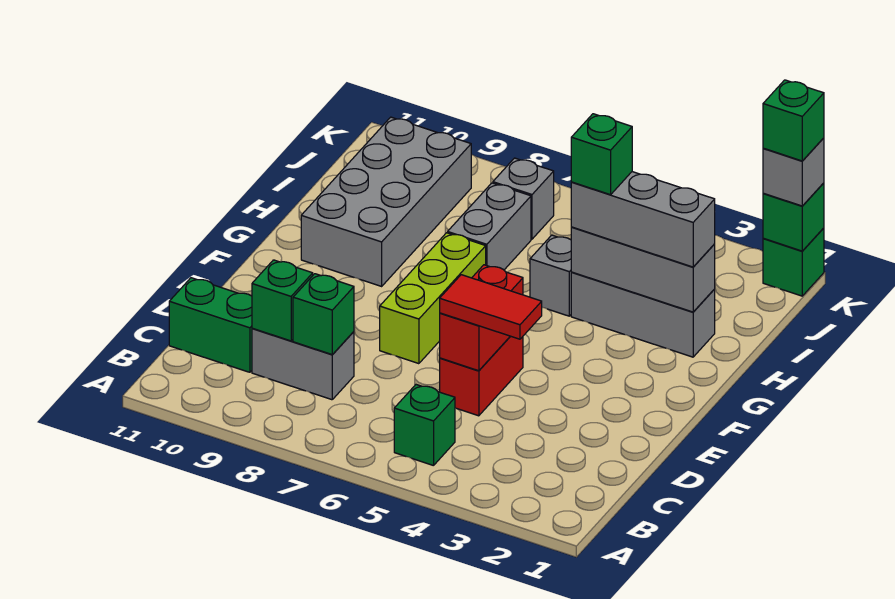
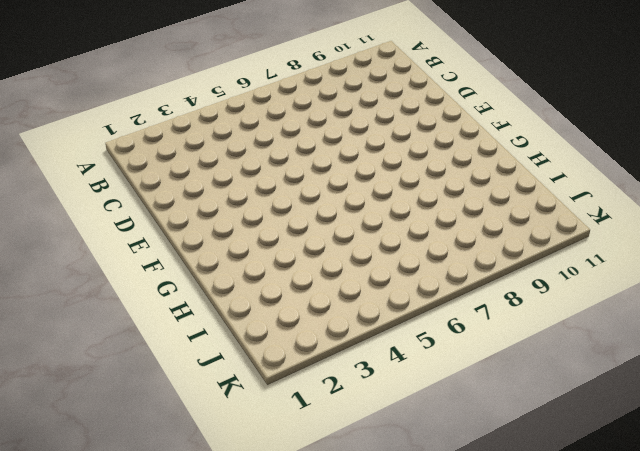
none -> green 1x1 brick [394,385,455,466]
none -> grey 1x2 brick [252,328,354,400]
none -> green 1x2 brick [169,278,252,372]

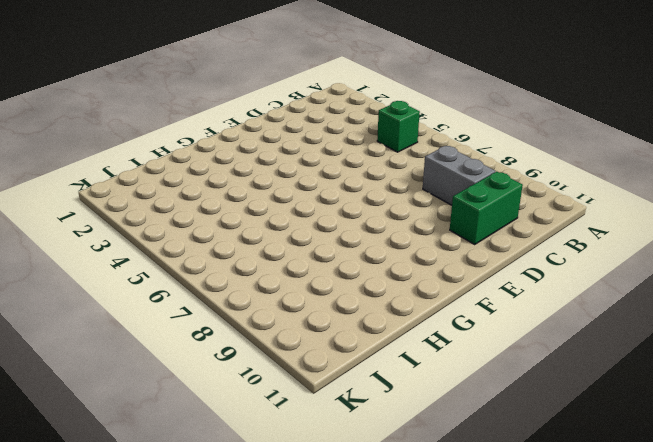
green 1x2 brick [450,172,523,244] -> green 1x2 brick turned to [169,278,252,372]
none -> red 1x2 brick [440,336,523,416]
none -> lime 1x3 brick [380,233,486,364]
none -> grey 2x4 brick [301,117,471,286]

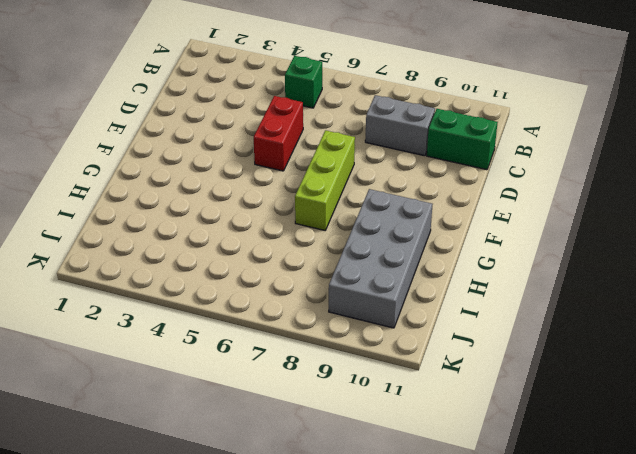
none -> grey 1x3 brick [571,272,715,357]
none -> grey 1x1 brick [530,235,572,316]
none -> grey 1x2 brick [448,183,531,270]

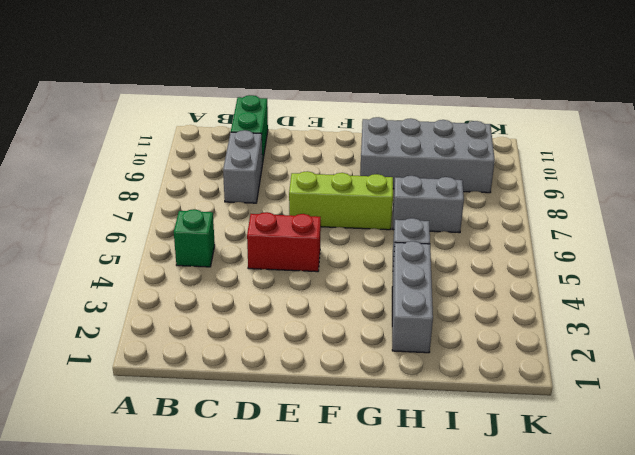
none -> grey 1x1 brick [493,158,554,239]
none -> green 1x1 brick [763,228,824,296]
none -> green 1x1 brick [293,274,354,355]

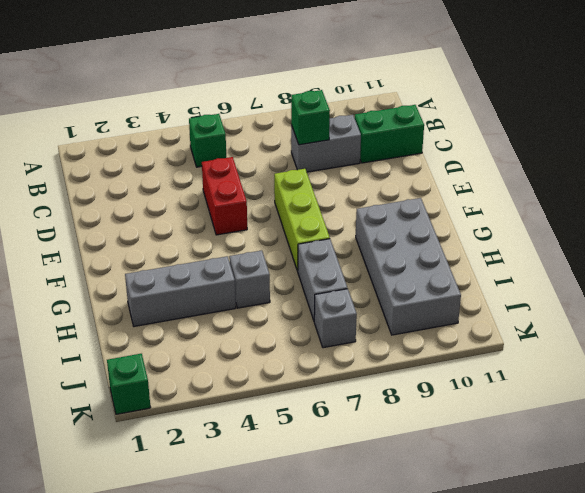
none -> green 1x1 brick [252,260,313,341]
none -> red 1x2 brick [440,265,523,371]
none -> grey 1x3 brick [571,227,715,312]

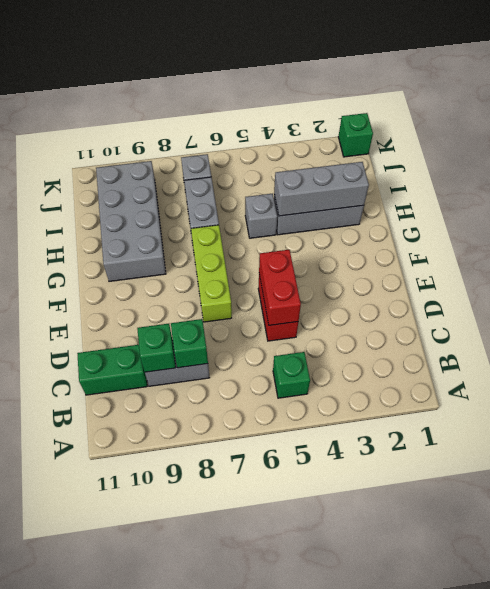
none -> green 1x1 brick [763,183,824,251]
none -> red 1x2 tile [440,275,542,339]
none -> grey 1x3 brick [571,172,715,267]

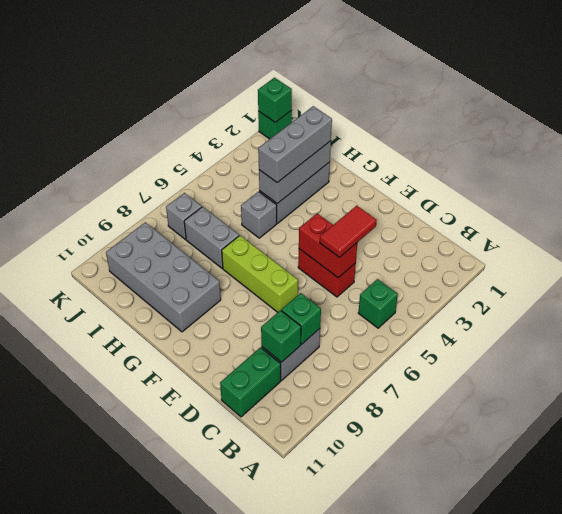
none -> grey 1x1 brick [763,138,824,206]
none -> green 1x1 brick [571,114,632,195]
none -> green 1x1 brick [763,80,824,161]

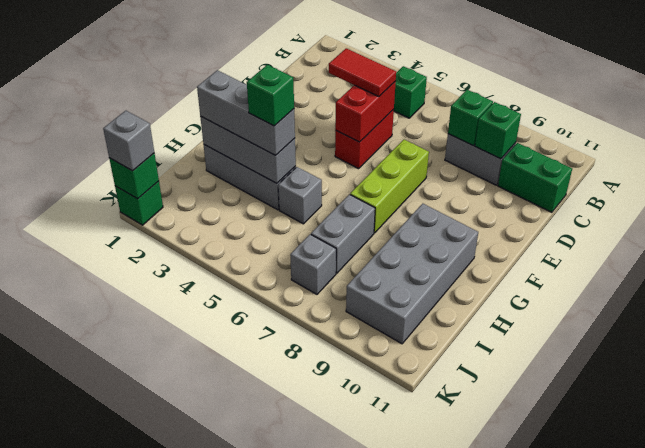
none -> green 1x1 brick [763,80,824,161]

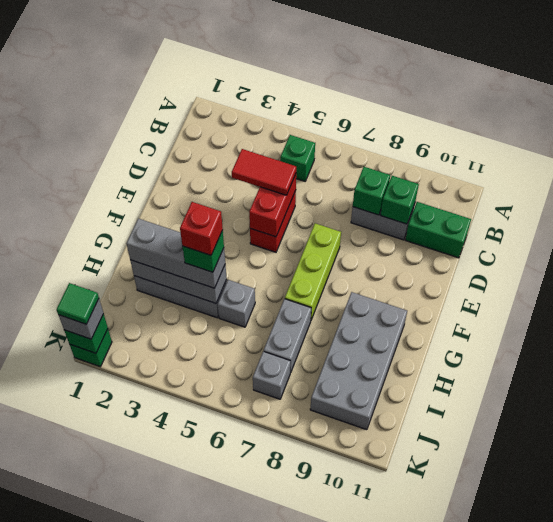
red 1x1 brick [180,202,223,255] -> none
green 1x1 tile [57,283,99,324] -> green 1x1 brick [763,80,824,161]

